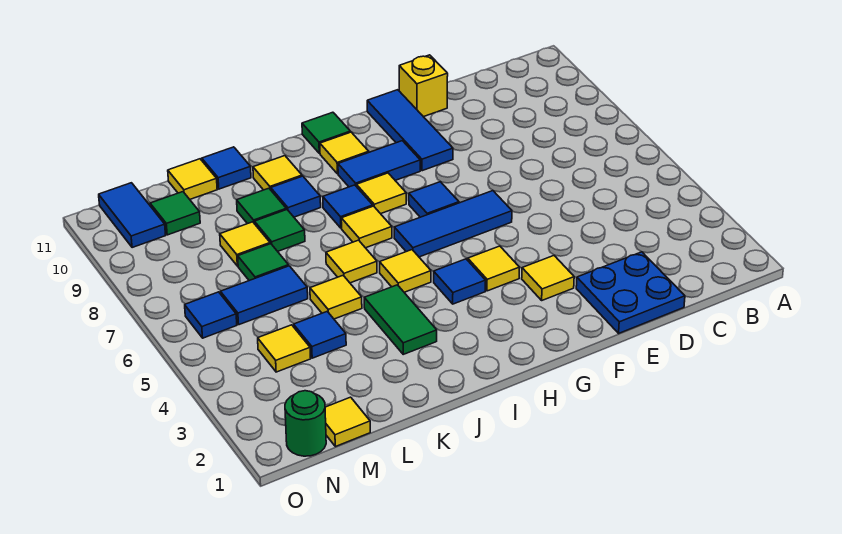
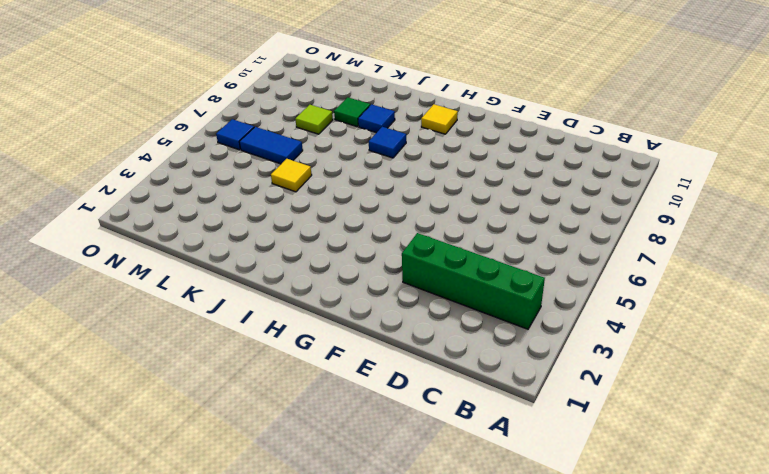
green 1x4 brick [402,233,545,329] -> none
lime 1x1 tile [295,105,333,134] -> yellow 1x1 tile [220,222,270,266]
none -> blue 2x2 plate [576,252,685,333]
none -> yellow 1x1 brick [399,55,448,117]
none -> yellow 1x1 tile [522,256,574,300]
none -> blue 1x3 tile [394,191,512,257]

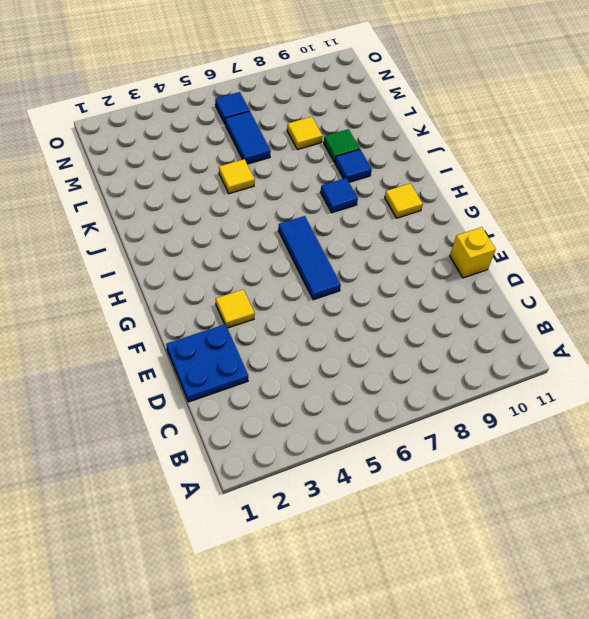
none -> blue 1x3 tile [367,90,453,171]
none -> yellow 1x1 tile [468,246,520,291]
none -> blue 1x1 tile [409,182,459,217]
none -> blue 1x2 tile [338,141,420,187]

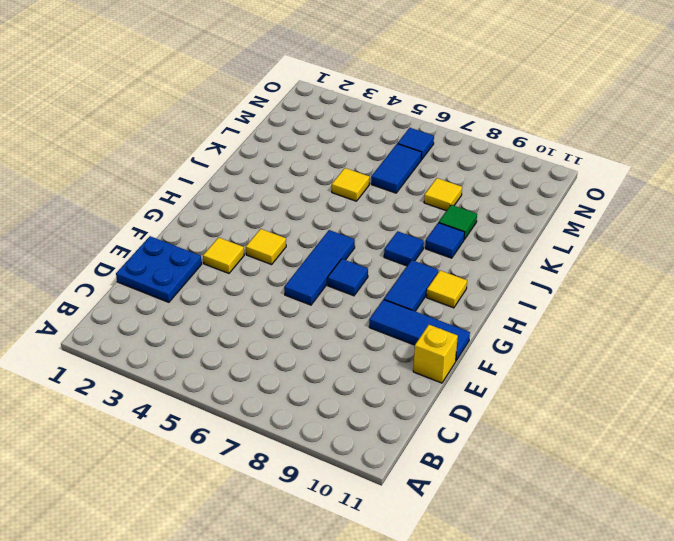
none -> blue 1x1 tile [434,259,486,304]
none -> yellow 1x1 tile [357,173,406,214]
none -> green 1x1 tile [302,112,350,153]
none -> yellow 1x1 tile [380,250,431,292]

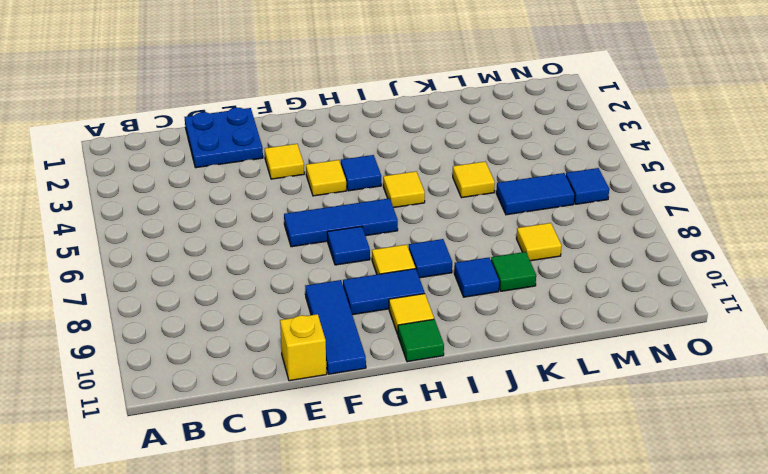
none -> yellow 1x1 tile [341,206,392,248]
none -> green 1x2 tile [364,285,437,354]
none -> yellow 1x1 tile [326,240,377,283]
none -> yellow 1x1 tile [253,156,302,190]

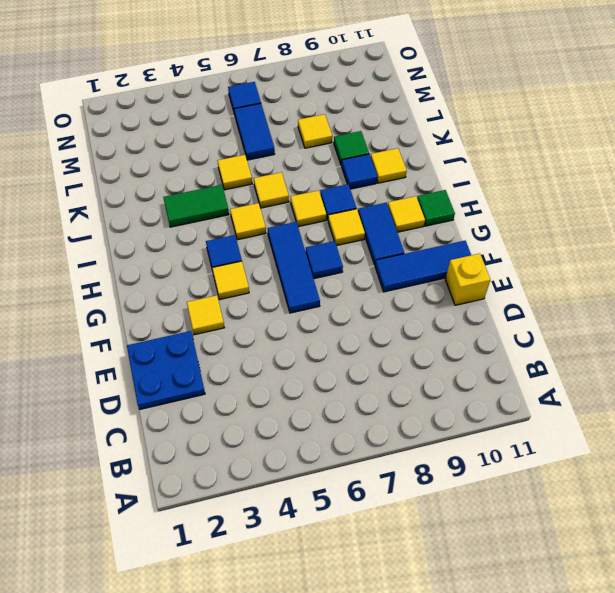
none -> green 1x1 tile [254,209,305,251]
none -> blue 1x1 tile [202,147,251,189]
none -> blue 1x1 tile [294,312,346,358]
none -> green 1x1 tile [238,244,289,281]

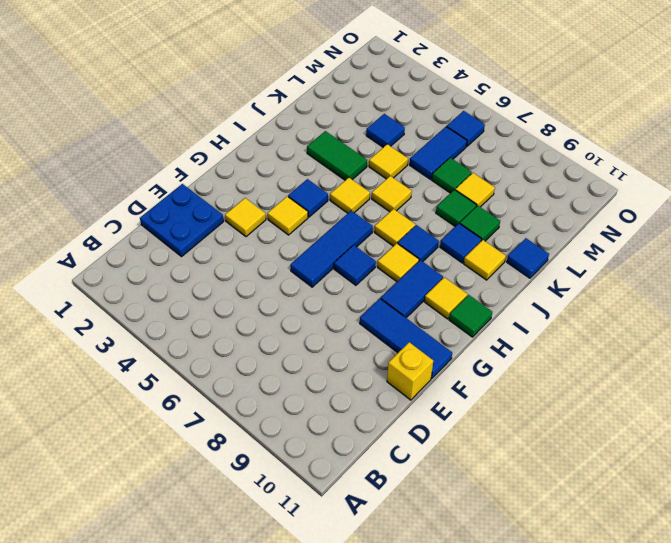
none -> yellow 1x1 tile [168,159,217,199]
none -> yellow 1x1 tile [325,397,370,447]
none -> yellow 1x1 tile [258,325,311,372]
none -> green 1x1 tile [150,192,200,235]

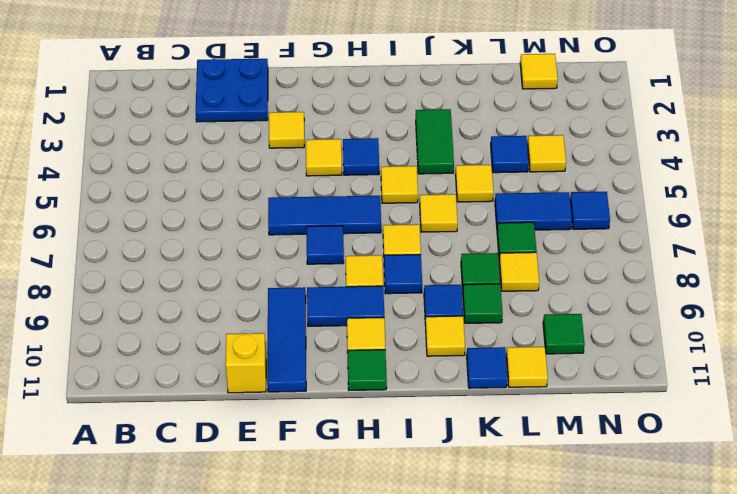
none -> green 1x1 round brick [285,391,326,456]
none -> blue 1x2 tile [99,183,166,248]

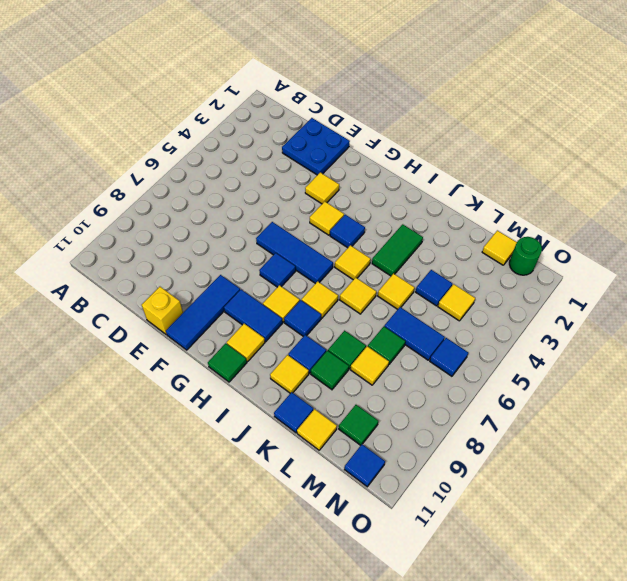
blue 1x1 tile [344,444,385,487] -> blue 1x2 tile [99,183,166,248]

